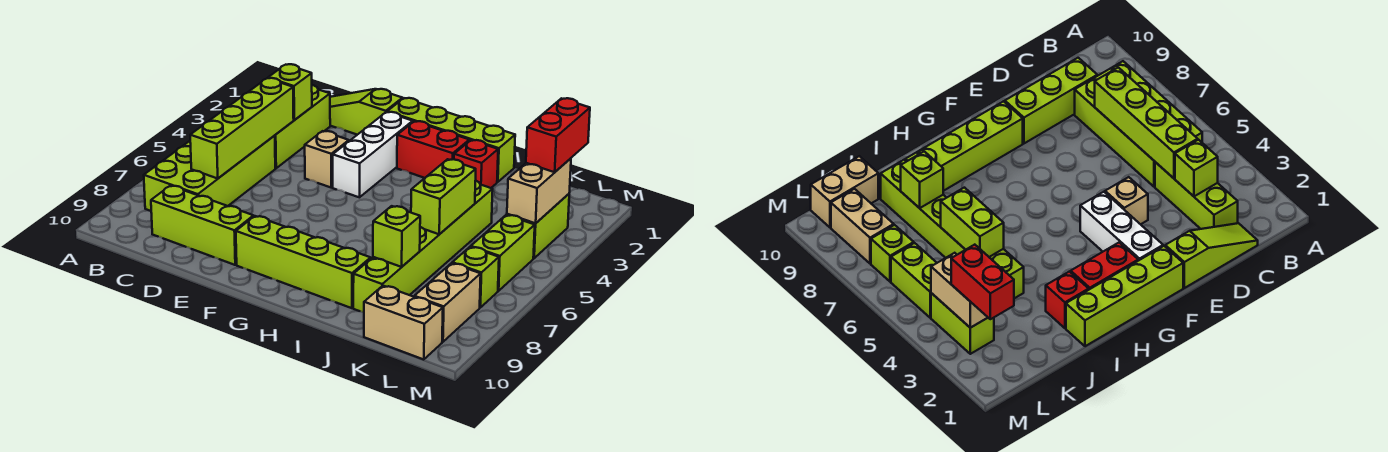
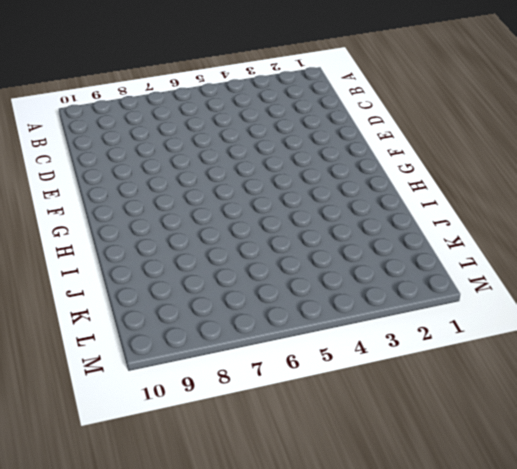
none -> lime 2x4 brick [144,136,275,211]
none -> lime 1x3 slope [330,89,403,135]
none -> lime 1x3 brick [274,85,330,168]

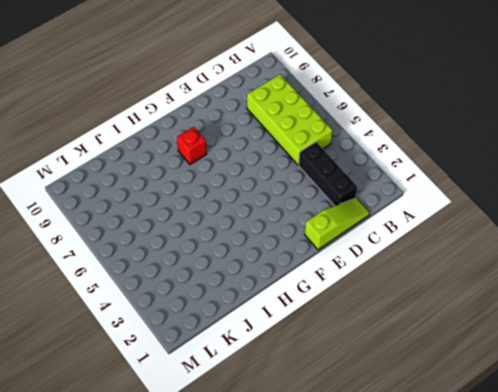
black 1x3 brick [299,142,357,206] -> lime 1x3 brick [274,85,330,168]
red 1x1 brick [177,127,207,164] -> red 1x1 brick moved to [454,140,498,188]
none -> lime 1x3 brick [151,186,254,265]
none -> tan 1x1 brick [305,131,349,188]
none -> lime 1x4 brick [387,98,515,182]

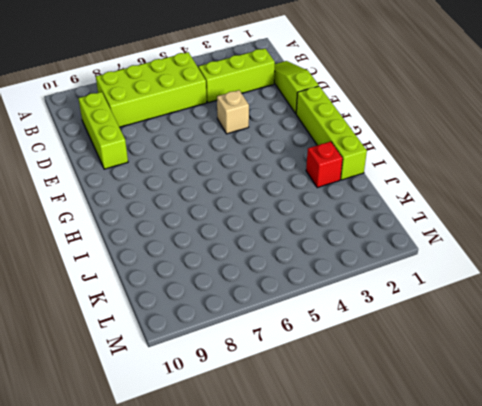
none -> white 1x3 brick [333,112,413,197]
none -> lime 1x4 brick [236,216,371,308]
none -> red 1x2 brick [397,121,469,178]

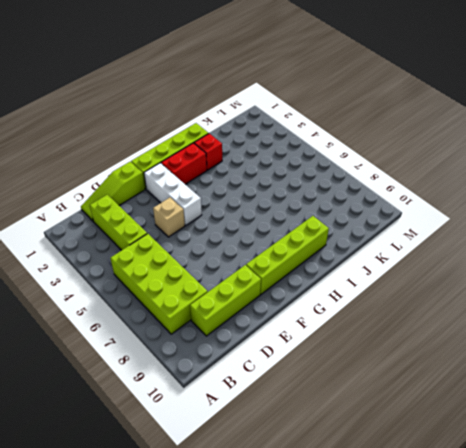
none -> lime 1x6 brick [353,181,493,312]
none -> tan 1x2 brick [364,286,443,360]
none -> lime 1x2 brick [507,194,569,258]

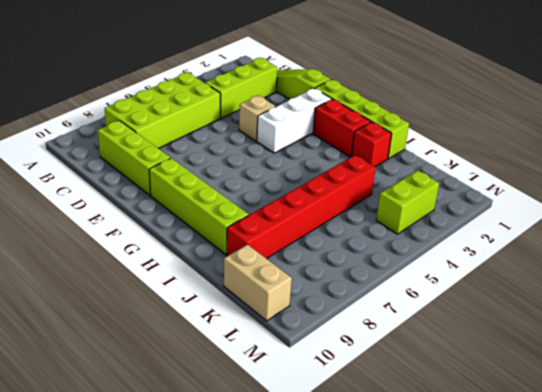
red 1x6 brick [227,155,375,259] -> lime 1x6 brick [353,181,493,312]
none -> lime 1x2 brick [471,215,535,291]
none -> lime 1x1 brick [452,247,499,307]
none -> tan 1x2 brick [414,263,481,342]

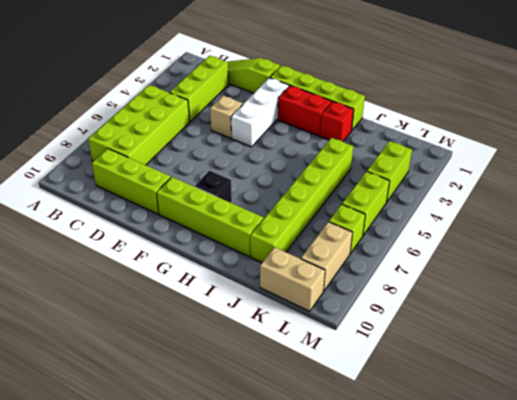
black 1x1 brick [195,171,232,203] -> none
none -> lime 1x1 brick [268,64,312,120]
none -> lime 1x4 brick [190,78,294,178]
none -> lime 1x2 brick [411,159,476,234]

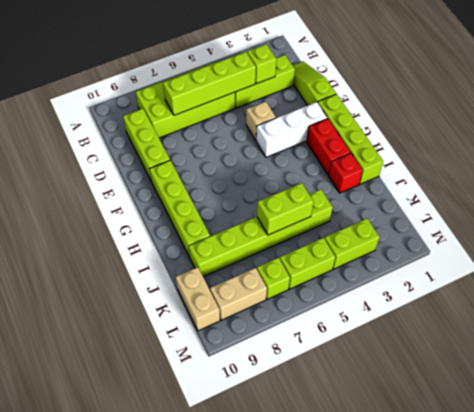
none -> lime 1x1 brick [373,206,420,267]
none -> tan 1x2 brick [507,158,571,223]
none -> red 1x2 brick [526,98,590,172]

